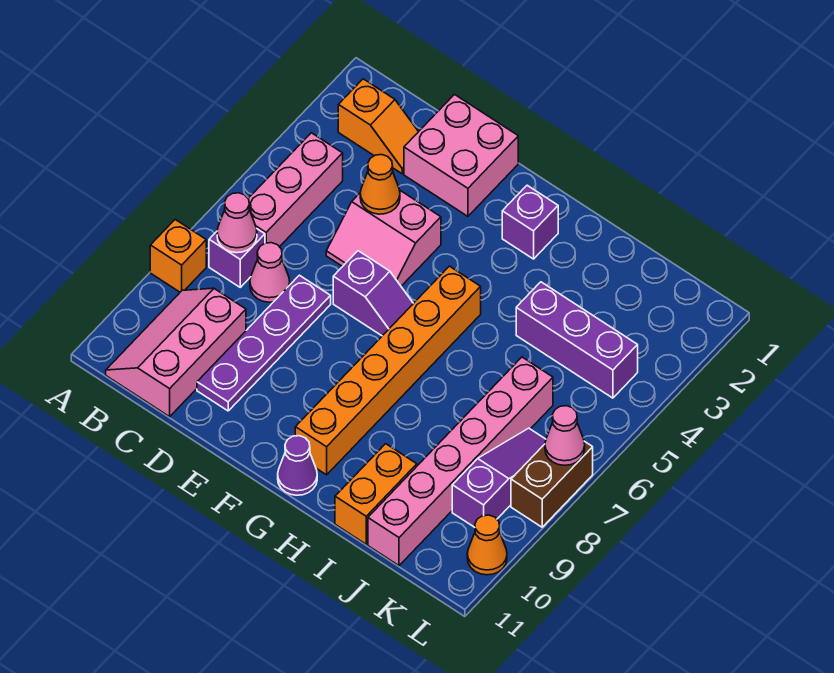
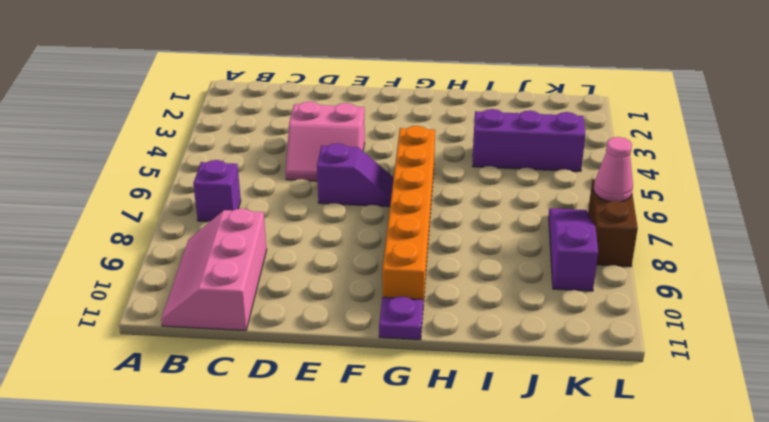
purple 1x1 plate [379,296,423,340] -> purple 1x1 cone [278,436,317,495]
none -> orange 1x1 brick [150,220,206,292]
none -> orange 1x2 slope [338,79,418,174]
none -> pink 1x3 brick [248,133,343,247]

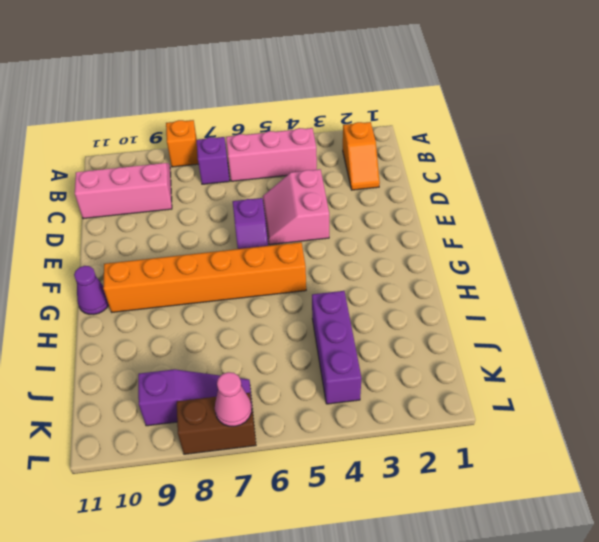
none -> pink 1x1 cone [250,243,290,302]
none -> pink 2x2 brick [404,95,518,216]
none -> purple 1x4 plate [197,275,331,411]

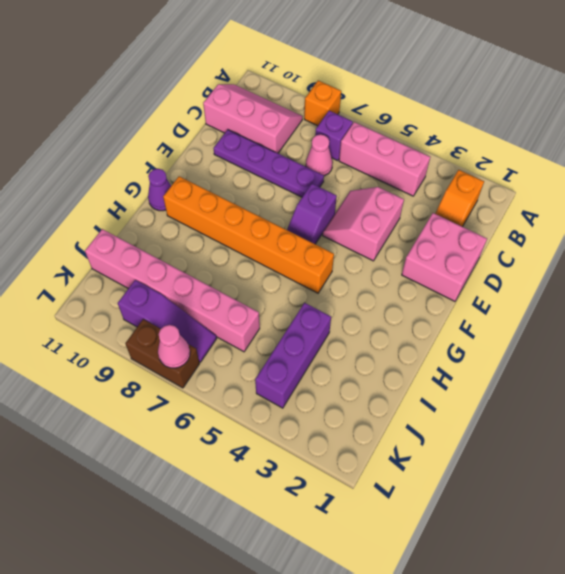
none -> purple 1x1 brick [502,185,558,259]
none -> orange 1x2 brick [335,444,417,544]
none -> orange 1x1 cone [467,515,507,575]

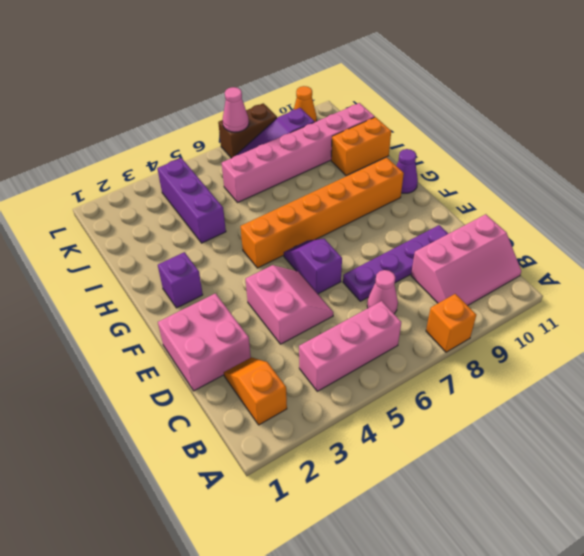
none -> purple 1x1 brick [209,228,265,287]
none -> pink 1x1 cone [217,193,257,253]
none -> orange 1x1 cone [360,155,400,214]

